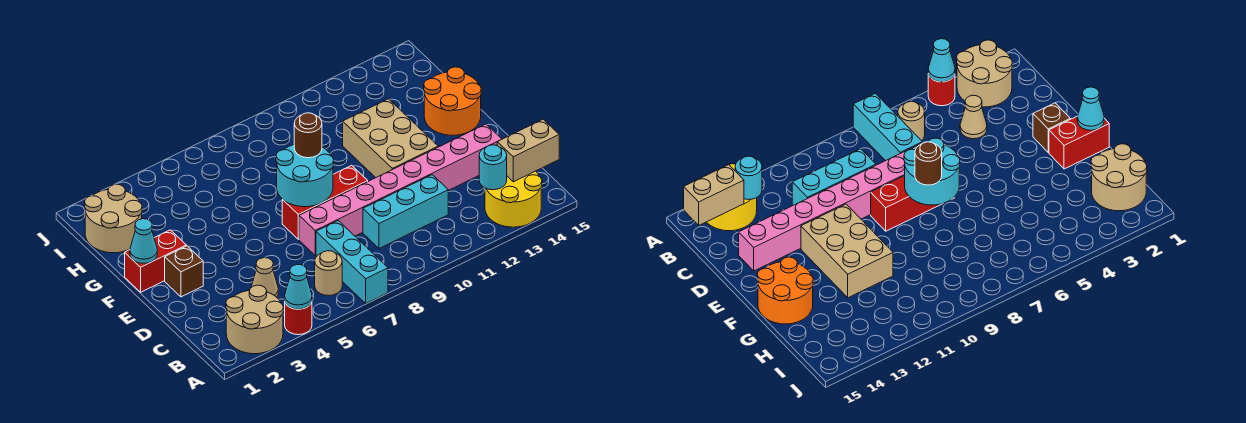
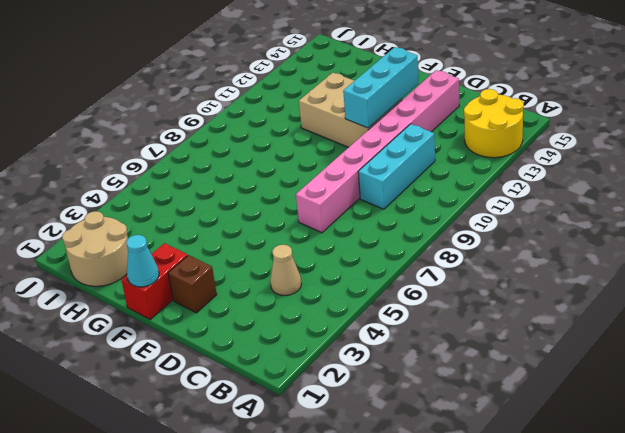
cyan 1x3 brick [343,47,419,128] -> cyan 1x3 brick turned to [316,221,388,303]
none -> tan 2x2 round brick [226,285,283,354]
none -> red 1x1 round brick [285,302,312,335]
none -> tan 1x1 round brick [315,251,342,296]

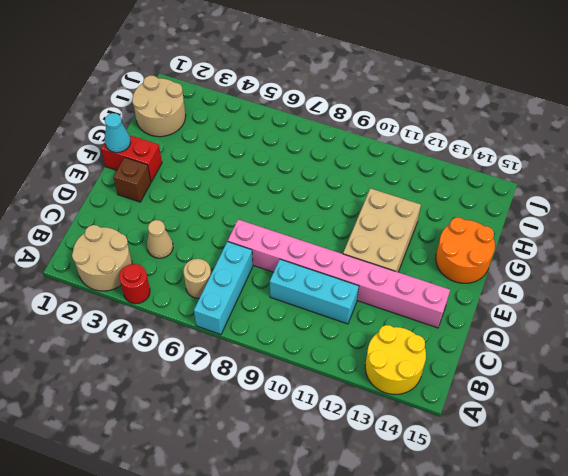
none -> red 1x3 brick [282,165,368,239]
none -> cyan 1x1 cone [285,264,312,309]
none -> cyan 1x1 round brick [479,145,507,190]

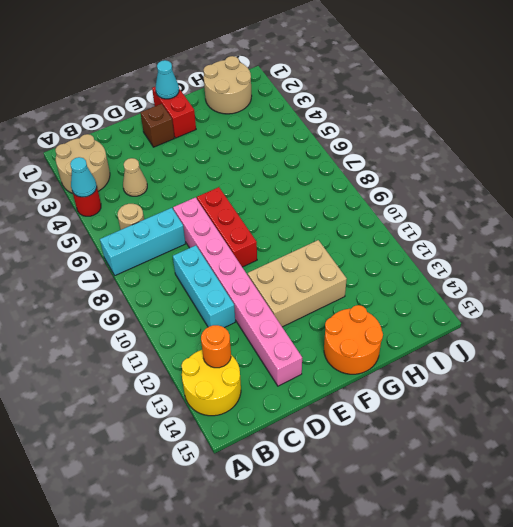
orange 1x1 round brick [201,325,231,368] -> cyan 1x1 round brick [479,145,507,190]
none -> tan 1x2 brick [497,119,559,182]
none -> cyan 2x2 round brick [276,145,334,207]
none -> brown 1x1 round brick [294,113,322,158]

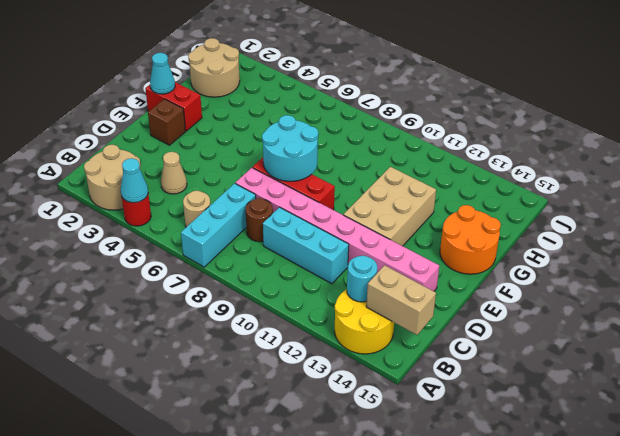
brown 1x1 round brick [246,198,273,242] -> brown 1x1 round brick moved to [294,113,322,158]

